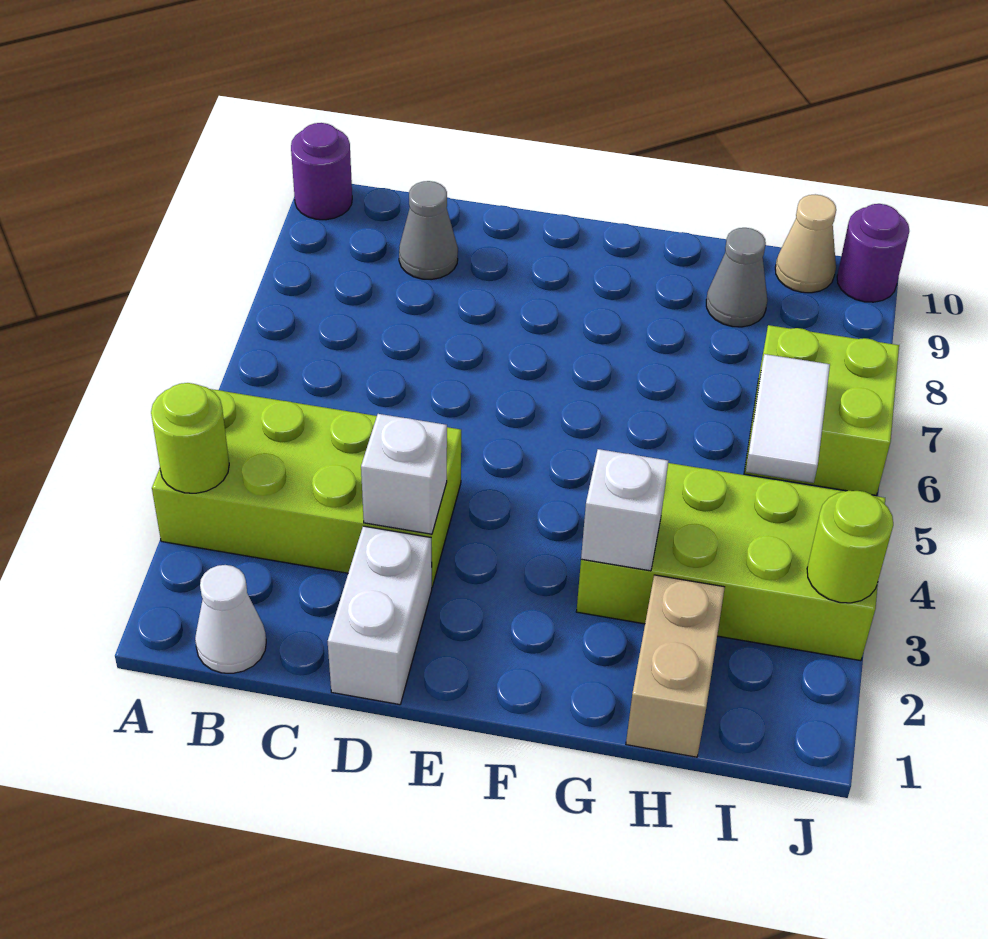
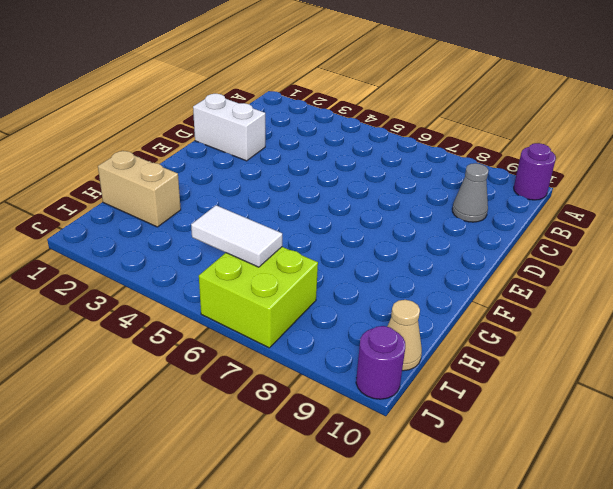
none -> lime 2x4 brick [152,389,461,587]
none -> white 1x1 cone [195,565,266,673]
none -> lime 2x4 brick [576,463,885,661]

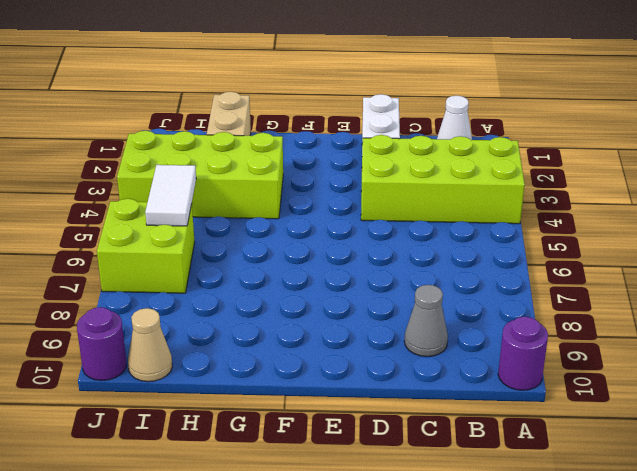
none -> grey 1x1 cone [706,228,767,327]
none -> lime 1x1 round brick [151,383,229,493]
none -> white 1x1 brick [361,414,447,534]

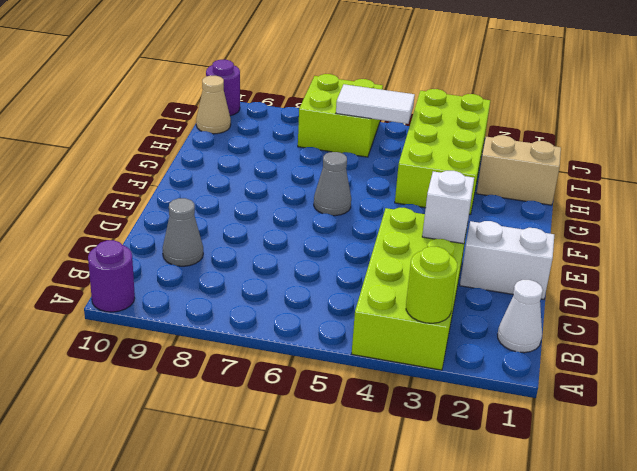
grey 1x1 cone [314,152,351,216] -> grey 1x1 cone moved to [706,228,767,327]
none -> white 1x1 brick [581,449,668,571]
none -> lime 1x1 round brick [807,491,893,603]

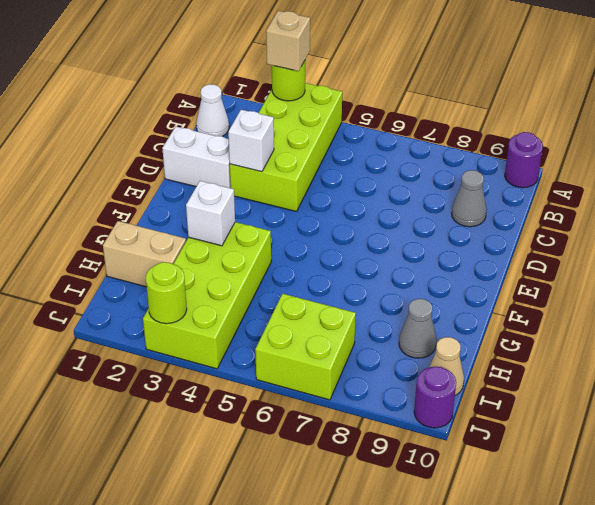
tan 1x1 brick [266,11,310,71] -> none
none -> white 1x2 tile [746,354,830,483]

